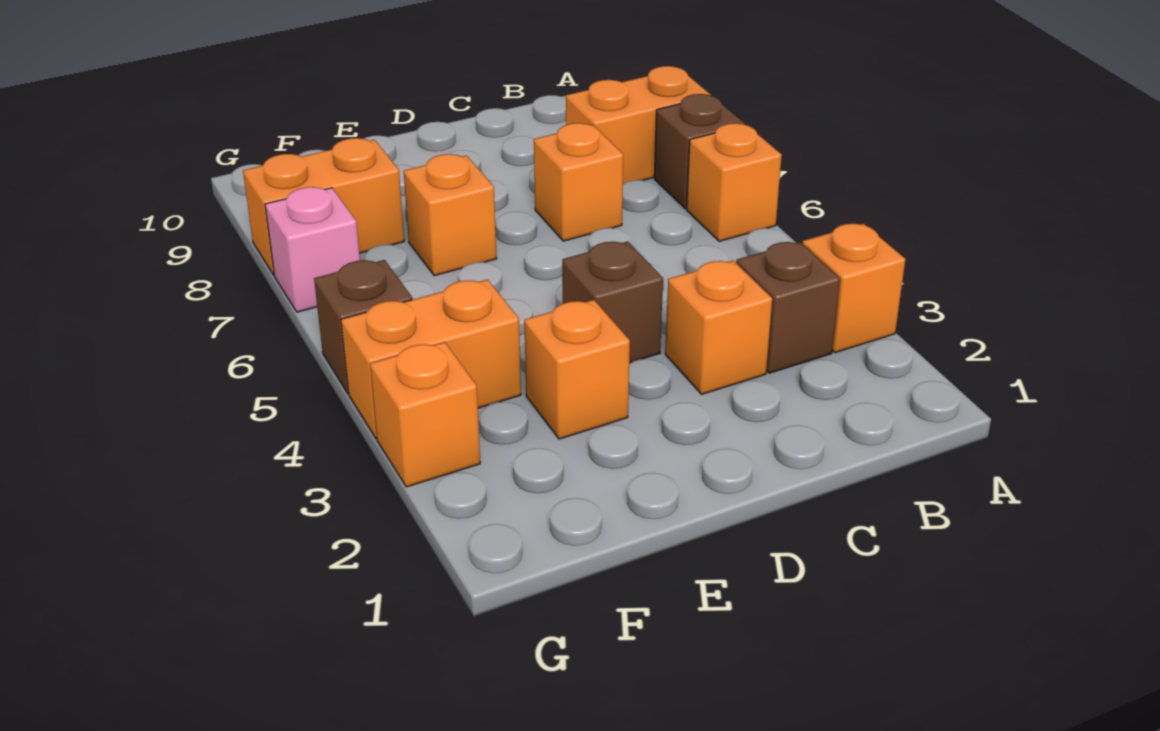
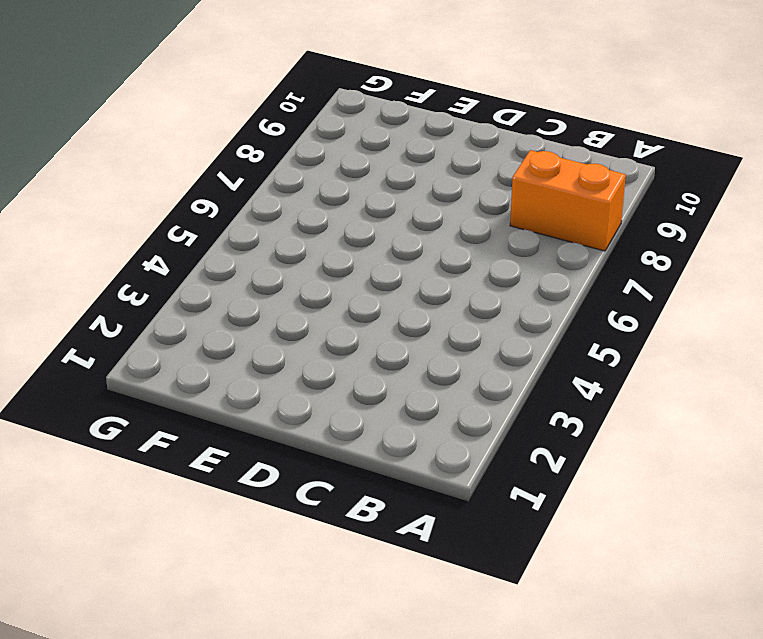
none -> orange 1x1 brick [802,224,905,353]
none -> orange 1x1 brick [687,123,782,241]
none -> brown 1x1 brick [654,94,745,209]

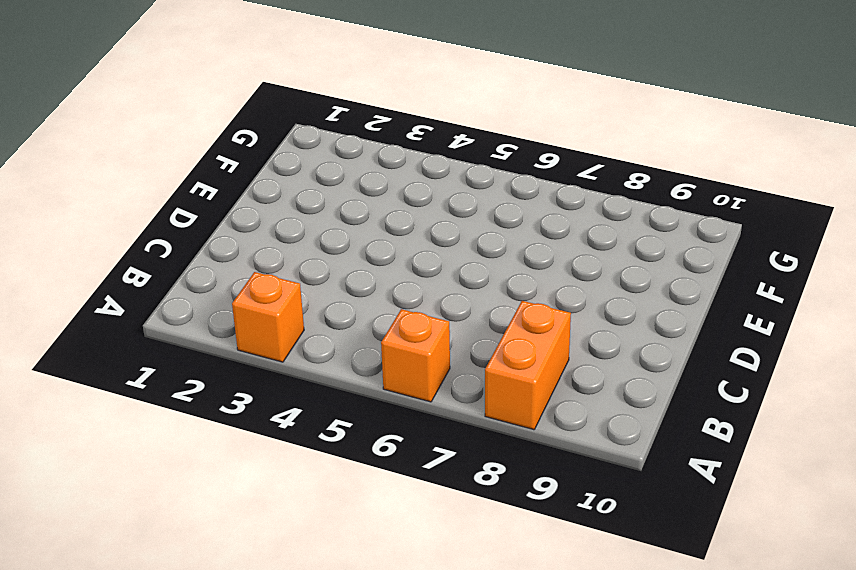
none -> brown 1x1 brick [654,94,745,209]
none -> brown 1x1 brick [736,242,840,373]
none -> orange 1x1 brick [665,261,772,394]

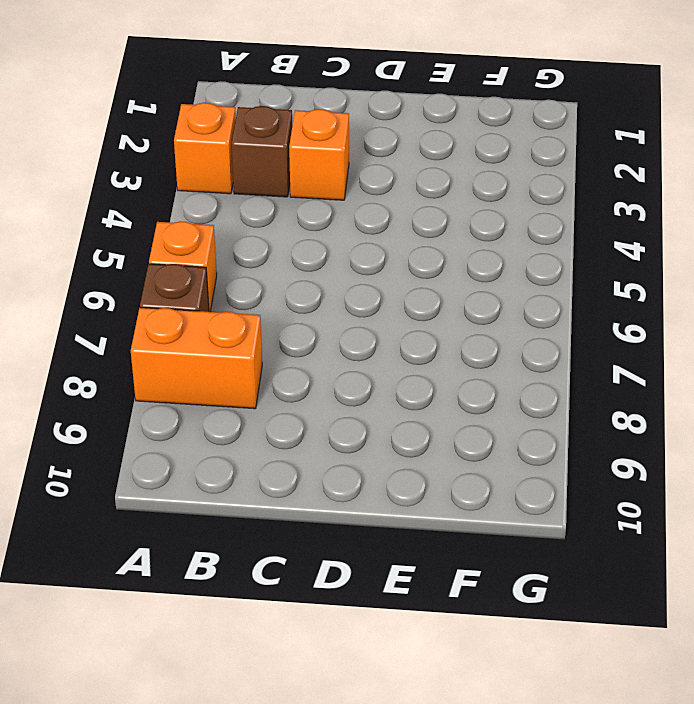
none -> orange 1x1 brick [534,123,623,241]
none -> brown 1x1 brick [562,241,663,363]
none -> orange 1x1 brick [524,300,630,439]

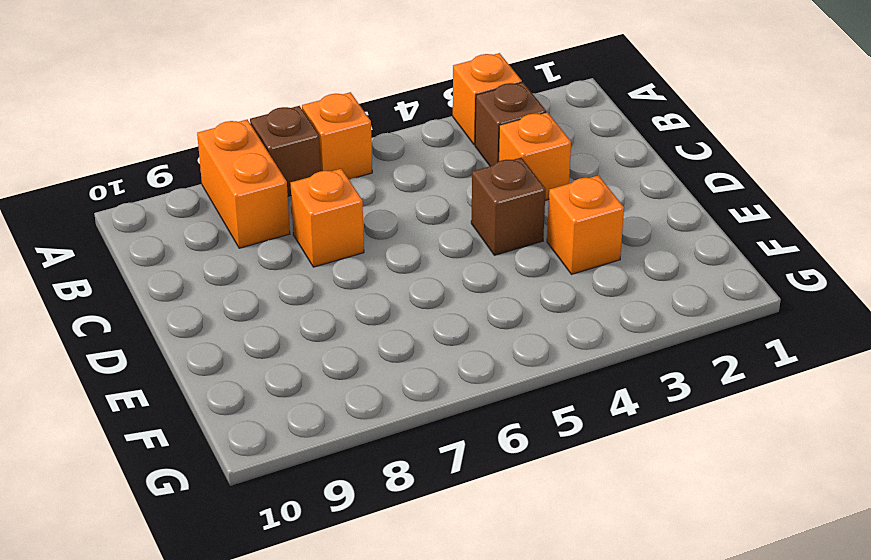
none -> orange 1x1 brick [404,154,497,276]
none -> orange 1x2 brick [341,280,521,439]
none -> orange 1x2 brick [243,138,404,275]

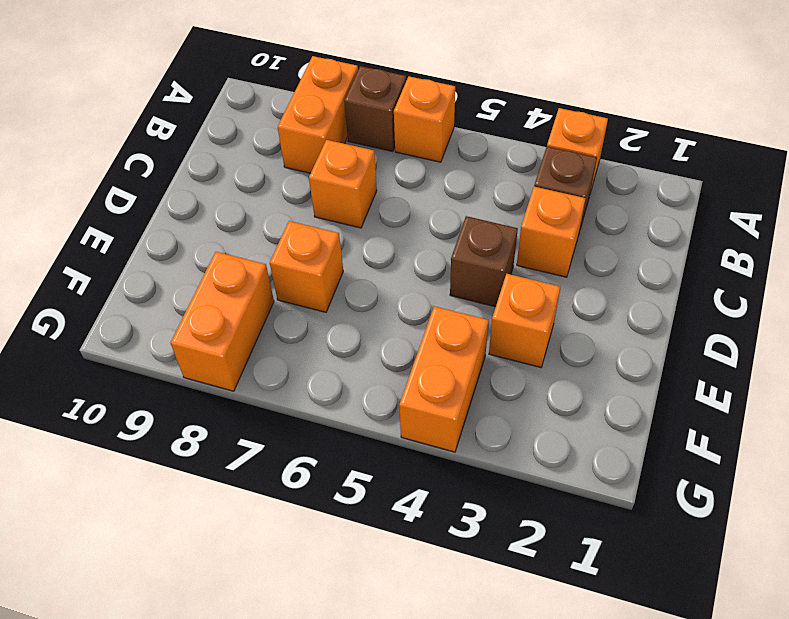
none -> orange 1x1 brick [370,342,480,487]
none -> brown 1x1 brick [314,260,412,394]
none -> pink 1x1 brick [265,187,360,312]

